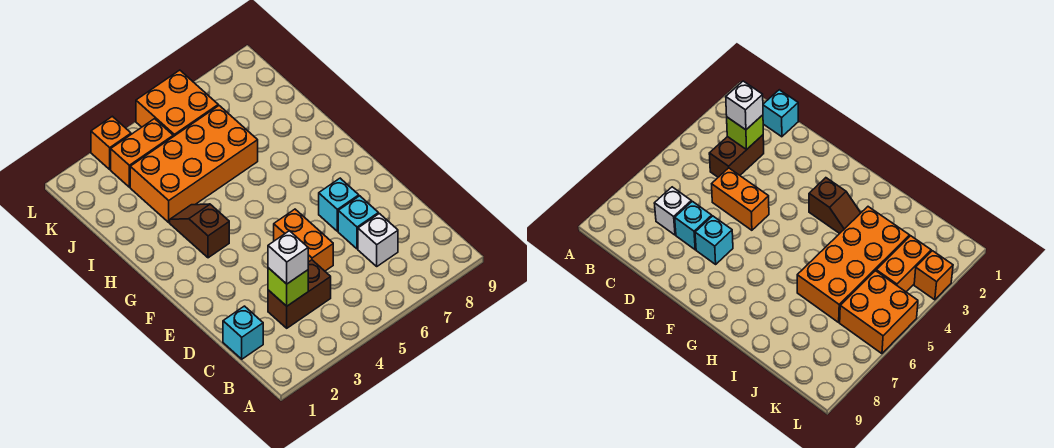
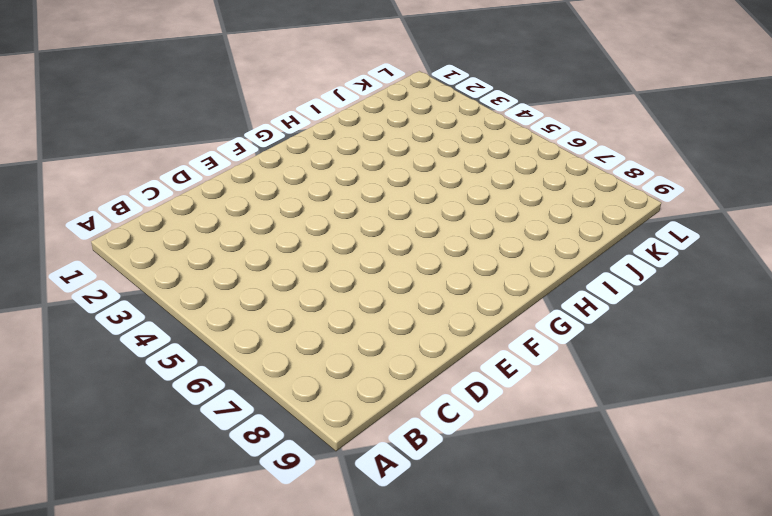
none -> cyan 1x1 brick [223,306,263,359]
none -> brown 1x2 brick [268,260,331,328]
none -> white 1x1 brick [358,214,398,266]

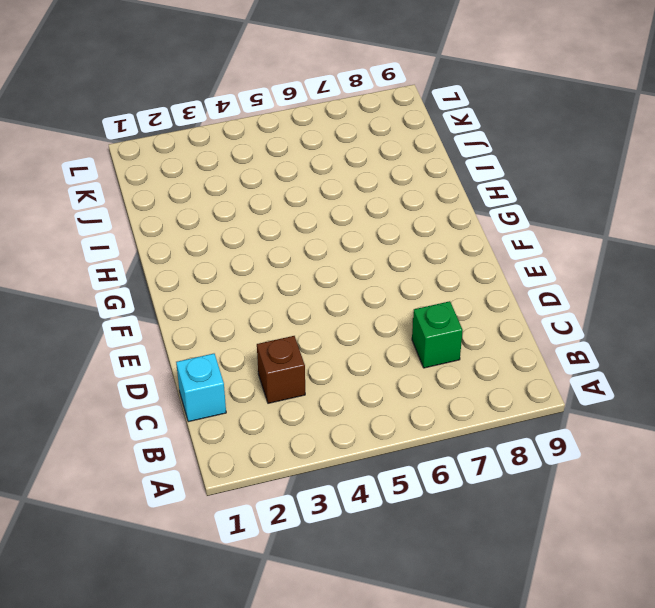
brown 1x1 brick [257,336,305,403] -> brown 1x2 brick [268,260,331,328]
green 1x1 brick [412,301,463,368] -> white 1x1 brick [358,214,398,266]
none -> orange 1x2 brick [274,209,333,271]
none -> cyan 1x1 brick [338,196,378,249]
none -> cyan 1x1 brick [319,178,359,231]

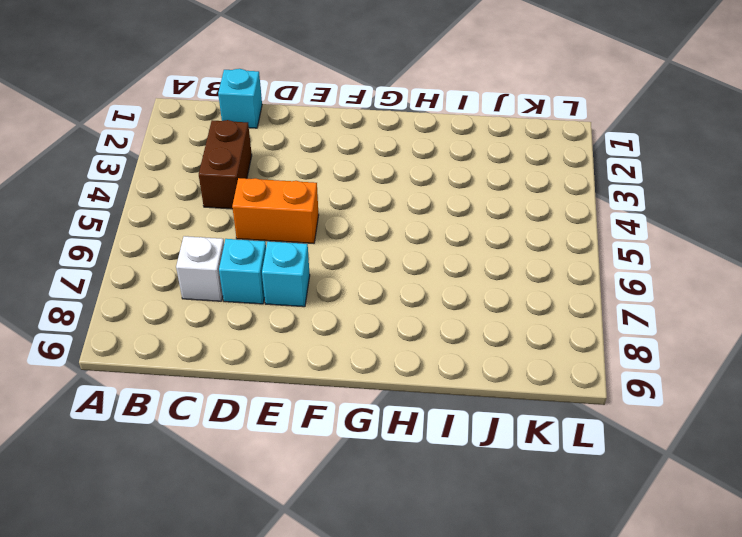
none -> brown 1x2 slope [170,204,229,258]
none -> orange 2x4 brick [130,106,258,222]
none -> orange 1x2 brick [111,119,173,187]

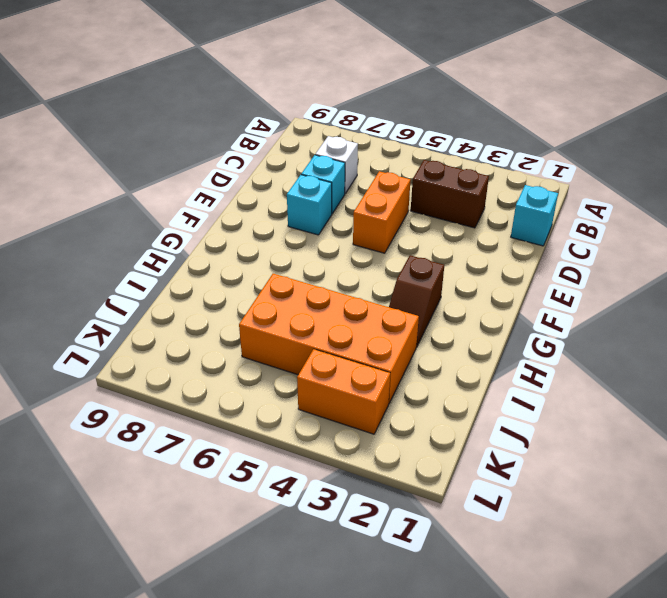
none -> orange 2x2 brick [136,70,218,137]
none -> orange 1x1 brick [91,116,131,169]
none -> lime 1x1 brick [268,268,308,306]

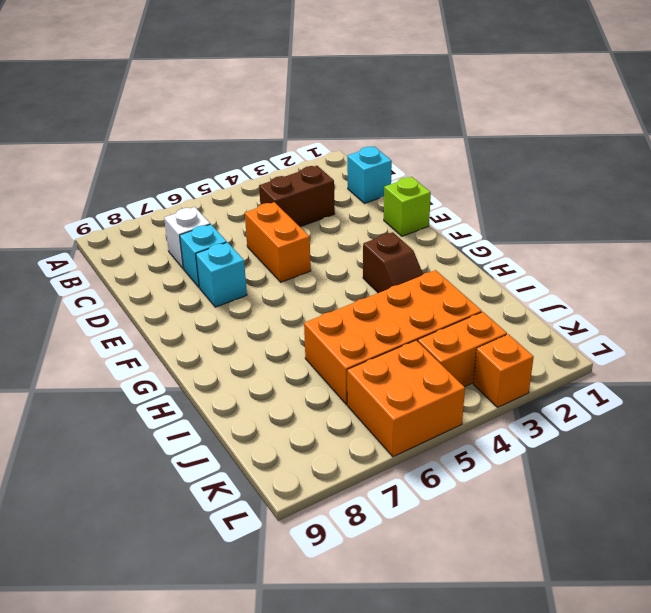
lime 1x1 brick [384,177,431,236] -> lime 1x1 brick moved to [268,268,308,306]
none -> white 1x1 brick [268,231,308,284]

